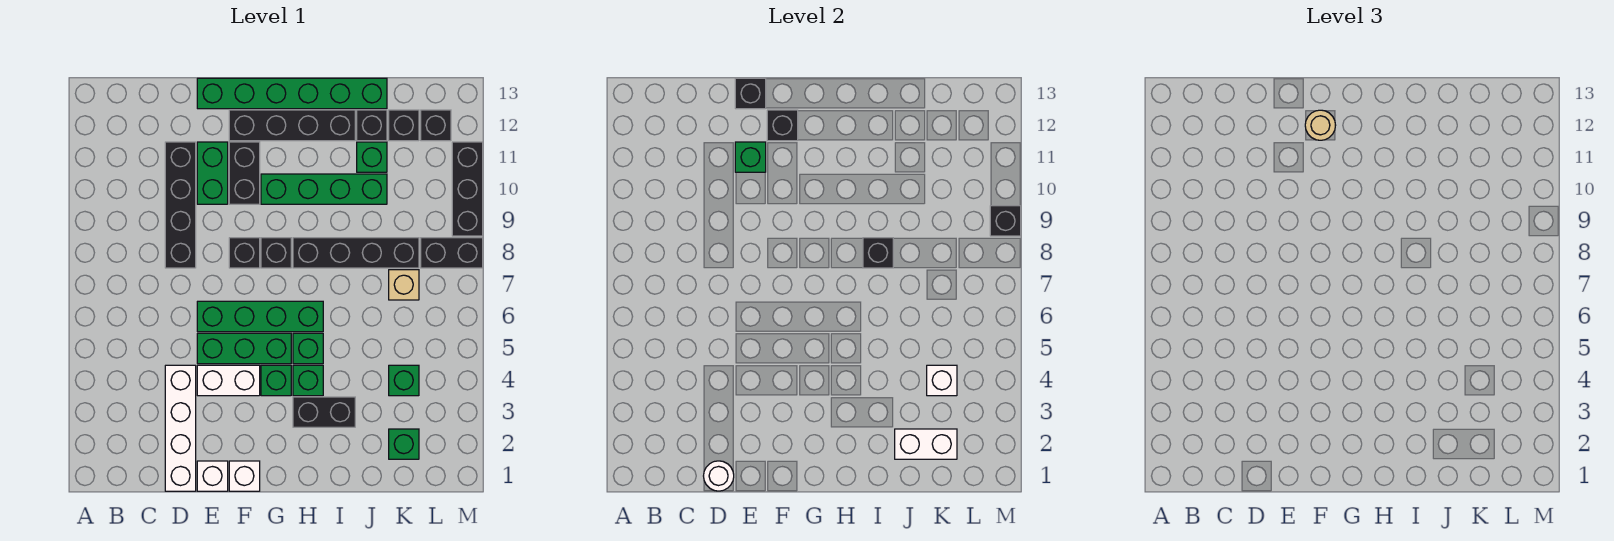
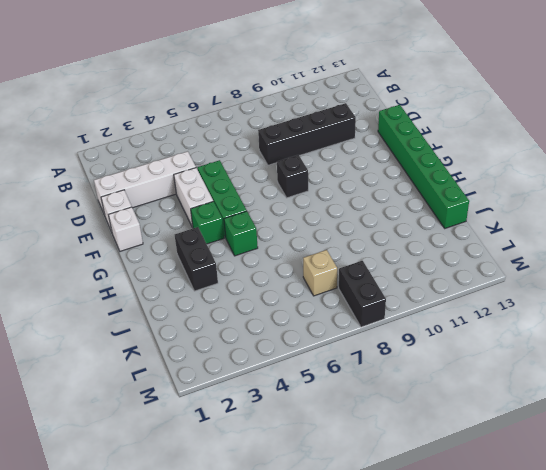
none -> green 1x4 brick [197,301,323,332]
none -> green 1x2 brick [197,142,228,204]
none -> black 1x2 brick [229,142,260,204]
none -> black 1x4 brick [229,110,355,141]

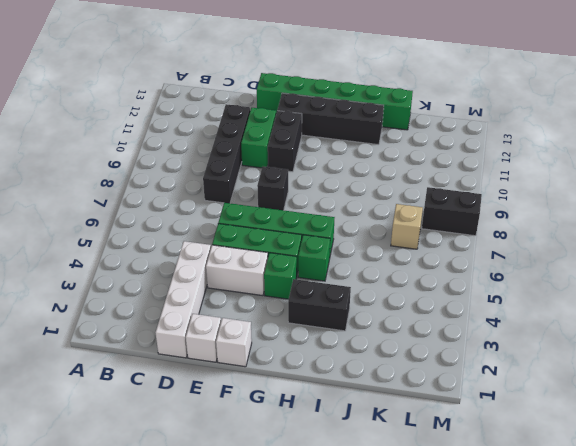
none -> black 1x1 brick [261,238,291,268]
none -> green 1x4 brick [261,174,387,204]
none -> green 1x1 brick [293,365,323,396]
none -> black 1x4 brick [293,238,419,268]

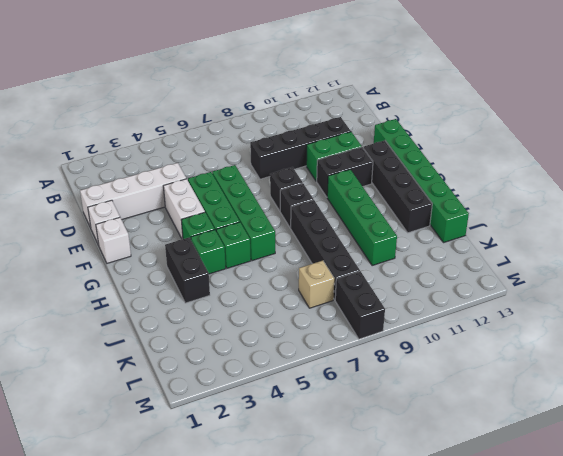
none -> green 1x1 brick [357,142,387,172]
none -> black 1x1 brick [357,110,387,141]
none -> green 1x1 brick [389,429,419,459]
none -> green 1x1 brick [389,365,419,396]

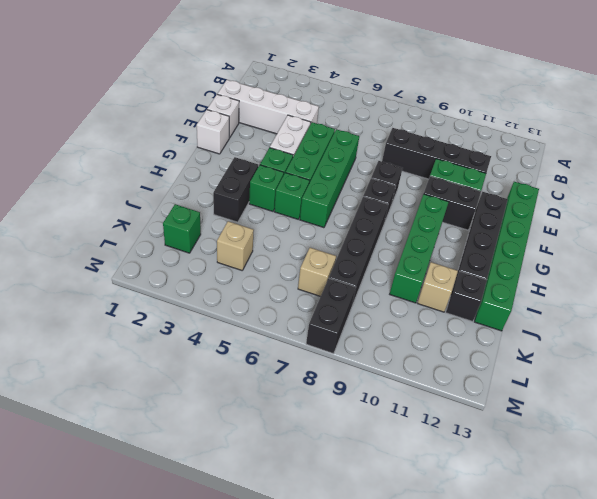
tan 1x1 brick [418,262,458,312] -> green 1x1 brick [357,142,387,172]
tan 1x1 brick [217,221,254,270] -> green 1x1 brick [389,365,419,396]
none -> black 1x1 brick [389,110,419,141]
none -> black 1x1 brick [421,110,451,141]
none -> black 1x3 brick [452,142,483,236]
none -> white 1x1 round brick [704,461,734,491]

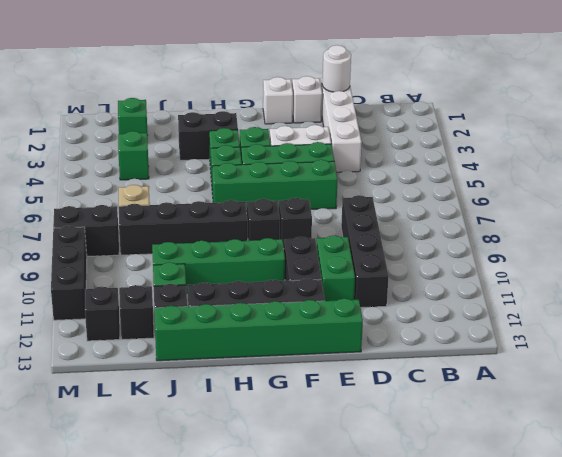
none -> green 1x1 brick [735,142,766,172]
none -> black 1x1 brick [735,78,766,109]
none -> black 1x1 brick [767,110,798,141]
none -> black 1x1 brick [863,238,893,268]

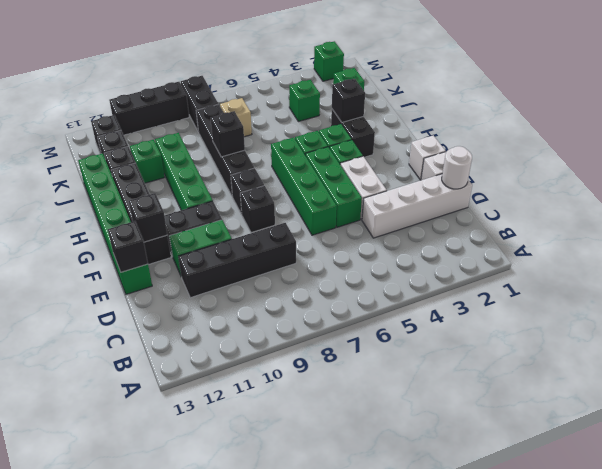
black 1x1 brick [332,79,365,122] -> black 1x1 brick moved to [990,206,1021,236]
green 1x1 brick [314,41,344,81] -> green 1x1 brick moved to [735,142,766,172]
none -> white 1x2 brick [895,429,957,459]
none -> white 1x1 brick [927,365,957,396]
none -> tan 1x1 round brick [1305,110,1336,140]

